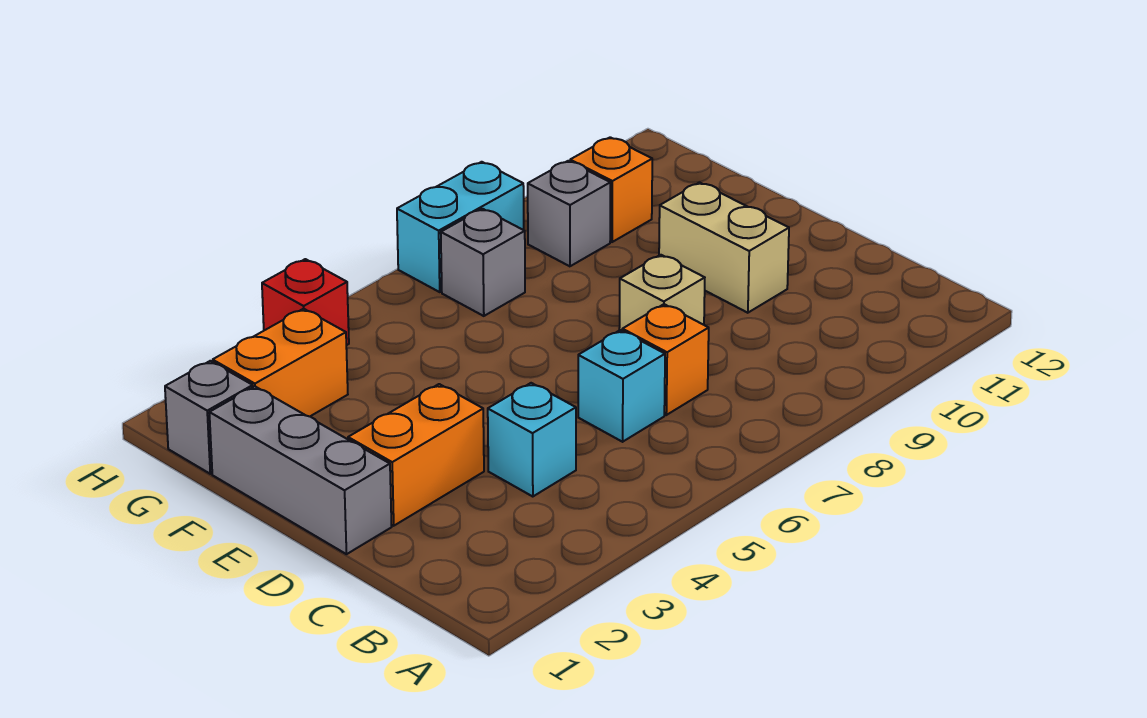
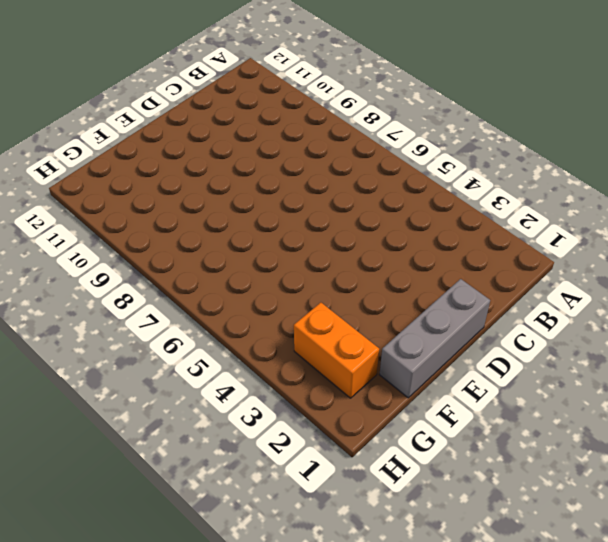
none -> cyan 1x1 brick [488,383,576,497]
none -> cyan 1x1 brick [578,330,665,442]
none -> orange 1x1 brick [622,304,709,415]

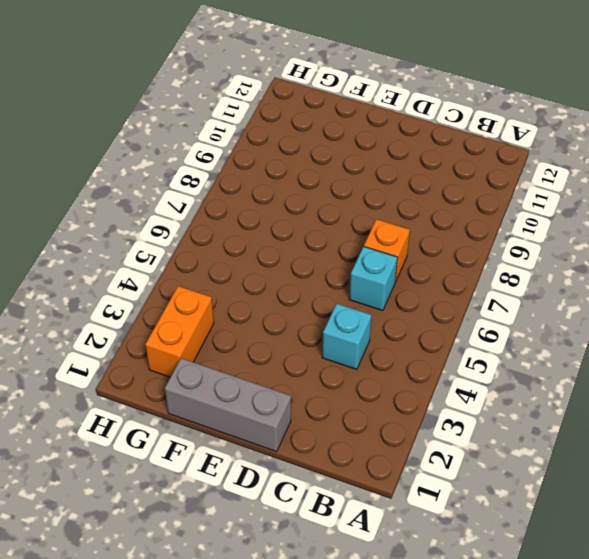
none -> orange 1x2 brick [348,384,484,526]
none -> tan 1x1 brick [619,255,705,330]
none -> tan 1x2 brick [659,182,789,313]

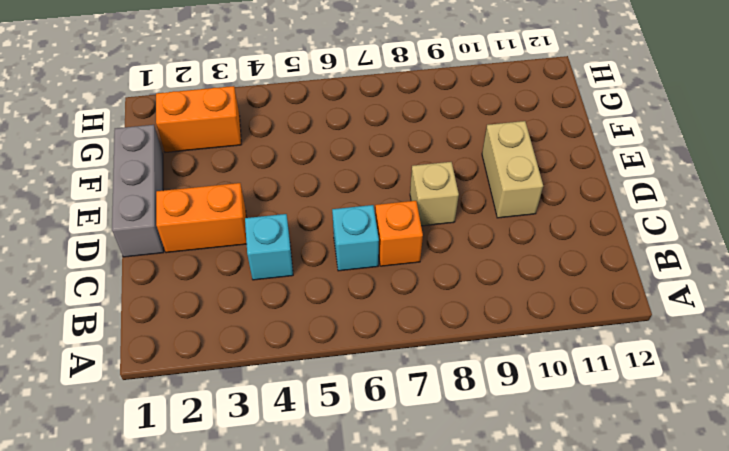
none -> grey 1x1 brick [165,361,253,474]
none -> grey 1x1 brick [441,209,525,316]
none -> grey 1x1 brick [528,161,610,266]

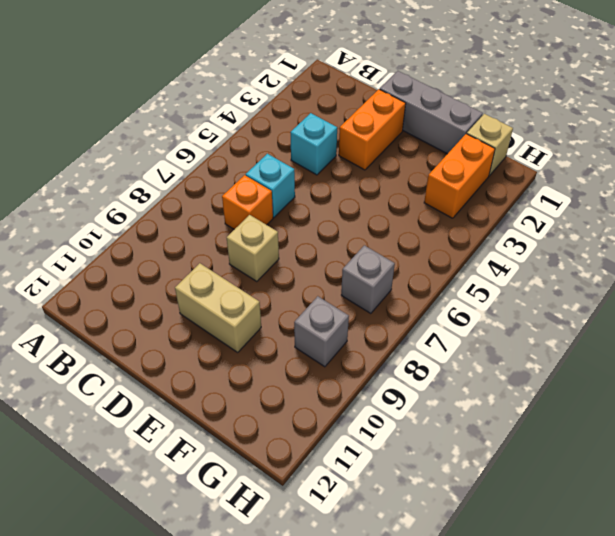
tan 1x1 brick [467,114,513,176] -> grey 1x1 brick [165,361,253,474]
none -> orange 1x1 brick [570,137,652,242]
none -> red 1x1 brick [262,259,349,345]
none -> cyan 1x2 brick [397,162,524,292]

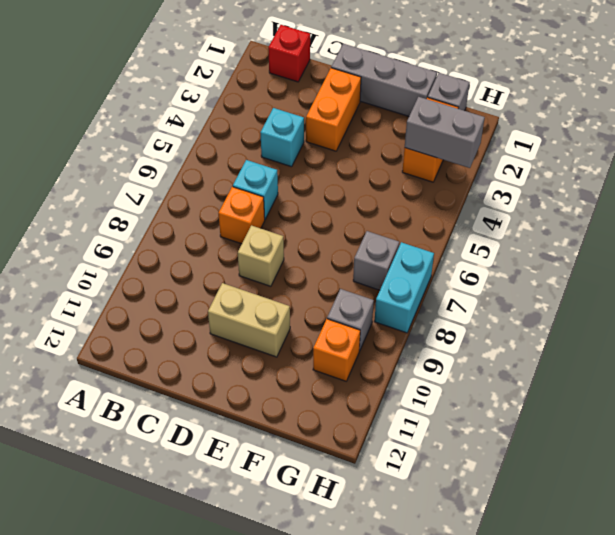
red 1x1 brick [268,25,310,82] -> red 1x1 brick moved to [262,259,349,345]
grey 1x2 brick [405,97,485,168] -> none

